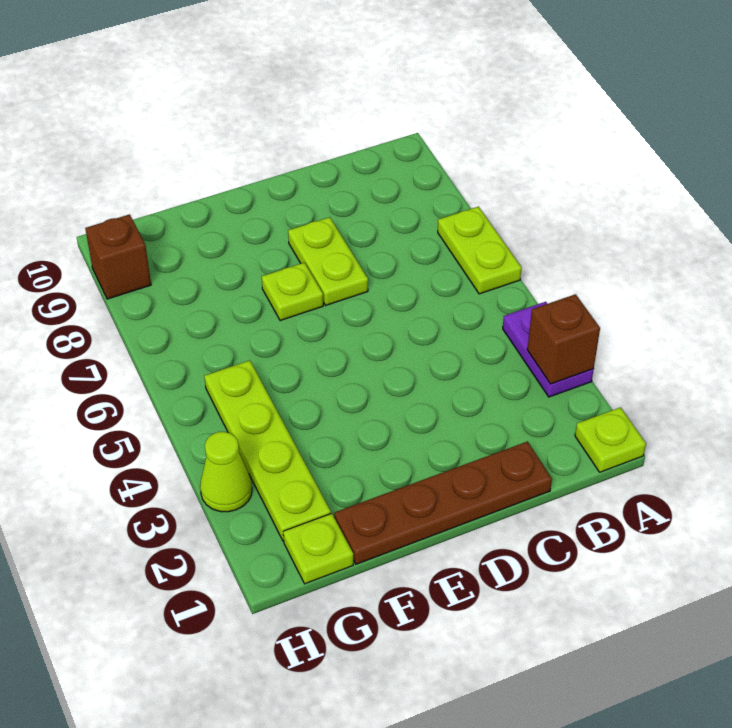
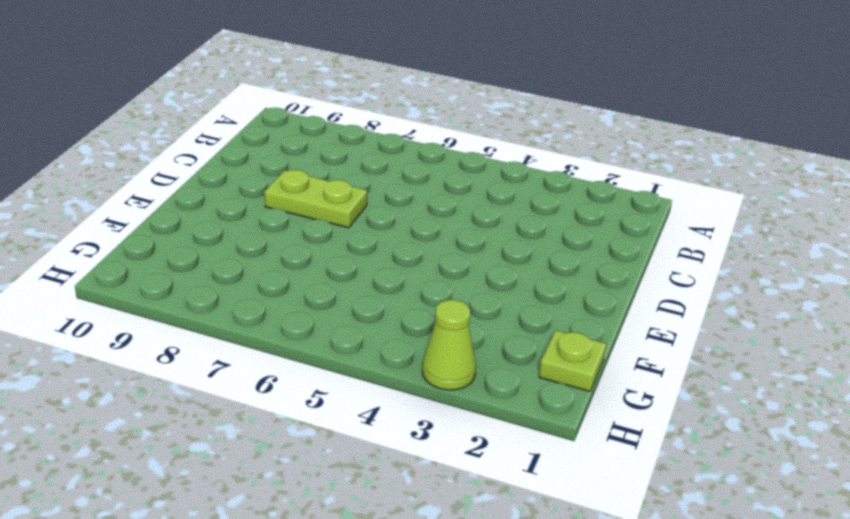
none -> lime 1x1 plate [575,407,646,472]
none -> purple 1x2 plate [503,302,594,397]

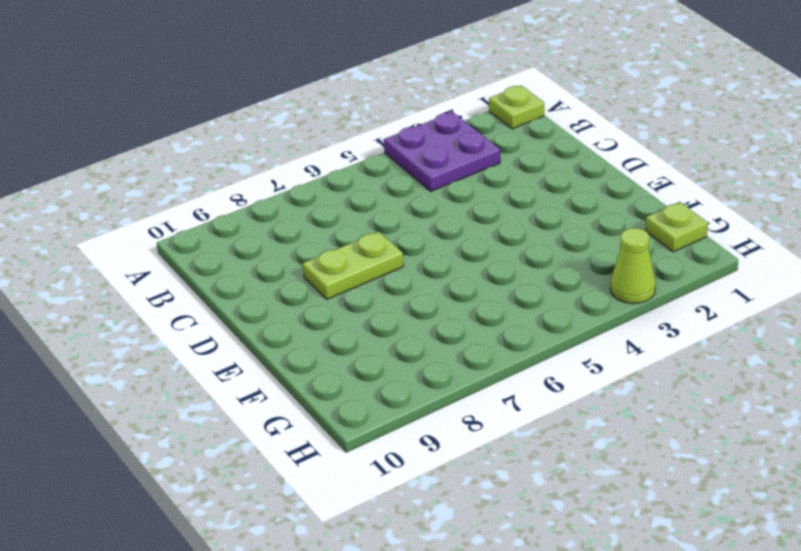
purple 2x2 plate [384,112,500,191] -> purple 1x2 plate [503,302,594,397]
none -> lime 1x2 plate [438,207,522,294]
none -> brown 1x4 plate [334,442,552,564]

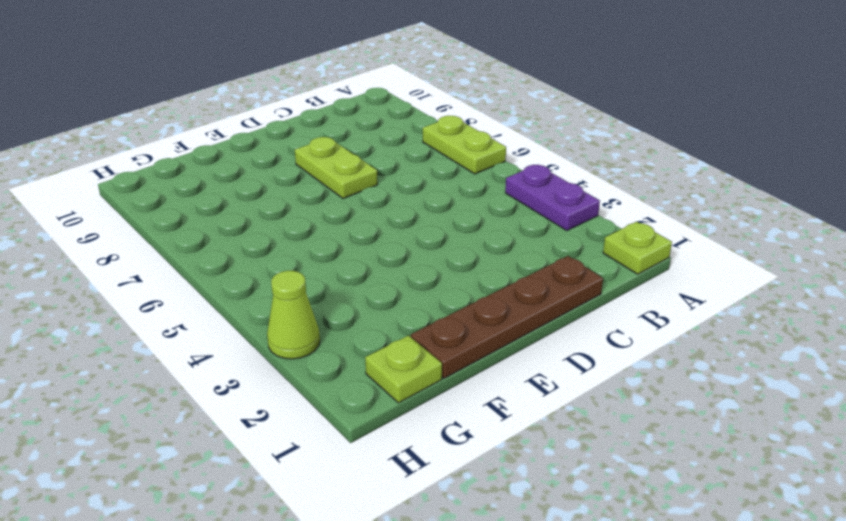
none -> lime 1x1 plate [262,263,323,321]
none -> lime 1x4 plate [204,360,331,541]

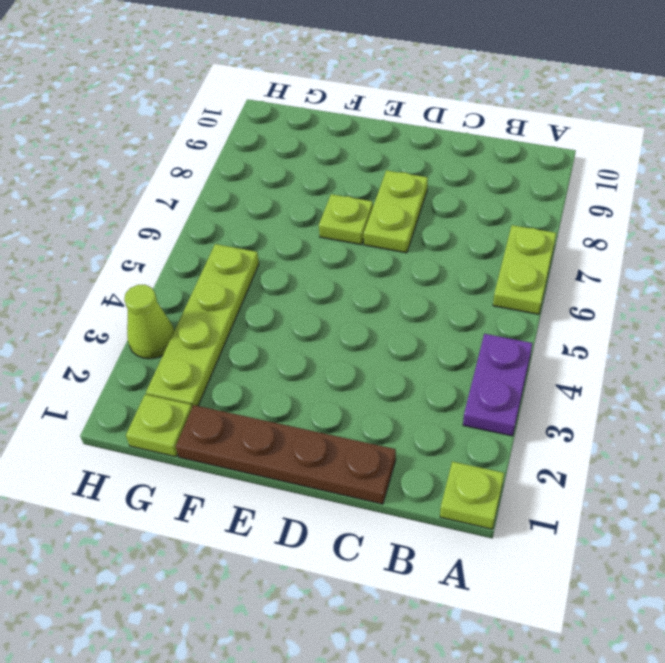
none -> brown 1x1 brick [85,214,151,299]
none -> brown 1x1 brick [527,294,600,384]

